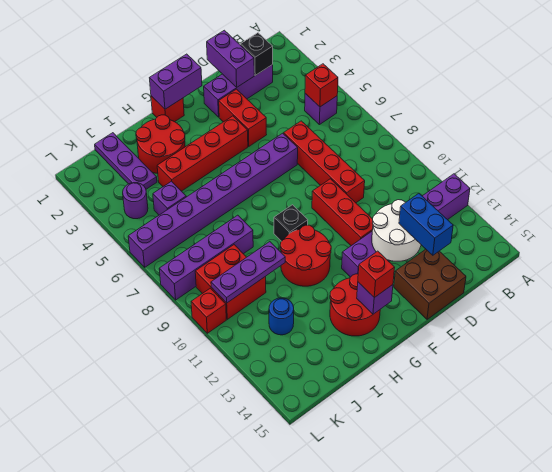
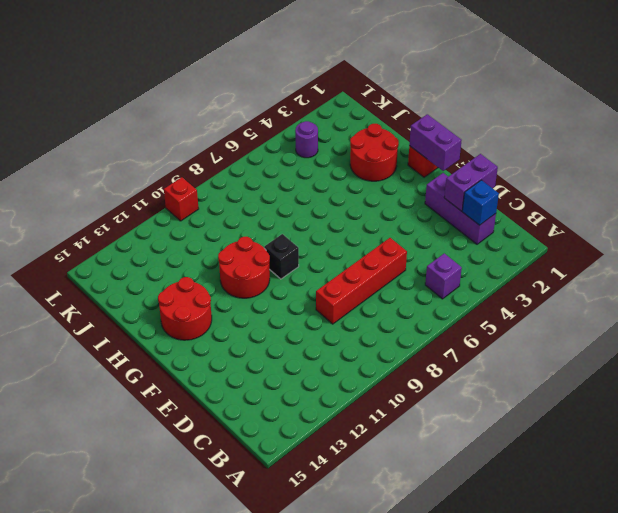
blue 1x1 brick [462,180,499,225] -> black 1x1 brick [240,33,273,75]
none -> purple 1x6 brick [342,174,470,277]
none -> brown 2x2 brick [394,249,466,319]
none -> red 1x2 brick [219,89,267,146]
none -> purple 1x8 brick [128,133,298,267]

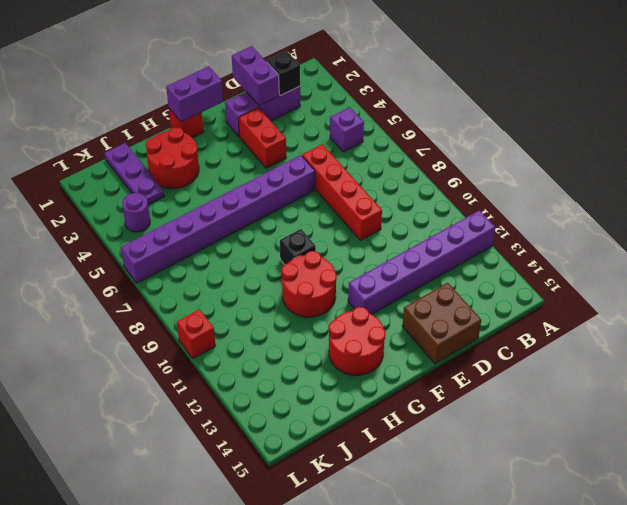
none -> red 1x3 brick [312,179,373,246]
none -> red 1x4 brick [157,116,248,191]
none -> purple 1x4 brick [159,215,253,300]
none -> purple 1x1 brick [153,181,186,215]

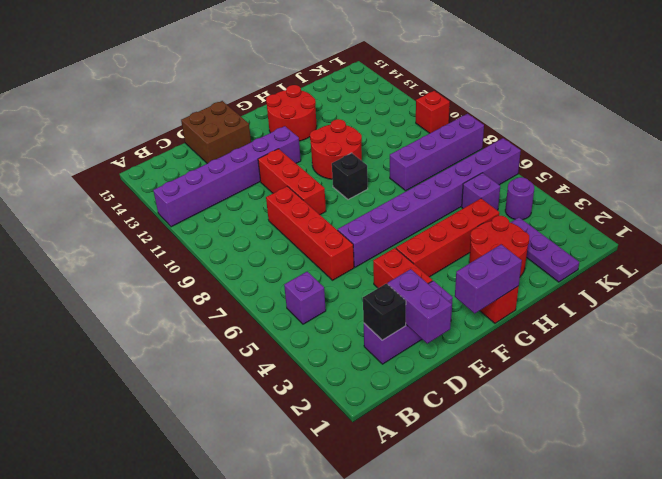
none -> red 2x2 brick [195,245,266,319]
none -> blue 1x1 round brick [269,298,294,335]
none -> red 1x1 brick [305,64,338,107]
none -> white 2x2 round brick [372,200,421,261]

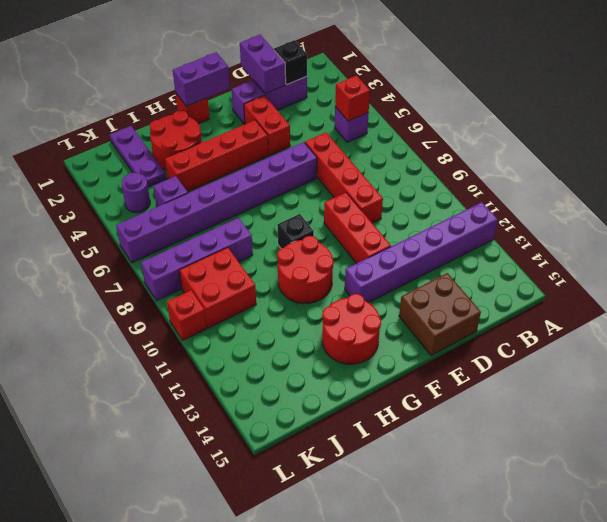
none -> blue 1x1 round brick [269,298,294,335]
none -> white 2x2 round brick [372,200,421,261]
none -> purple 1x1 brick [357,282,393,314]
none -> purple 1x3 plate [211,242,285,303]

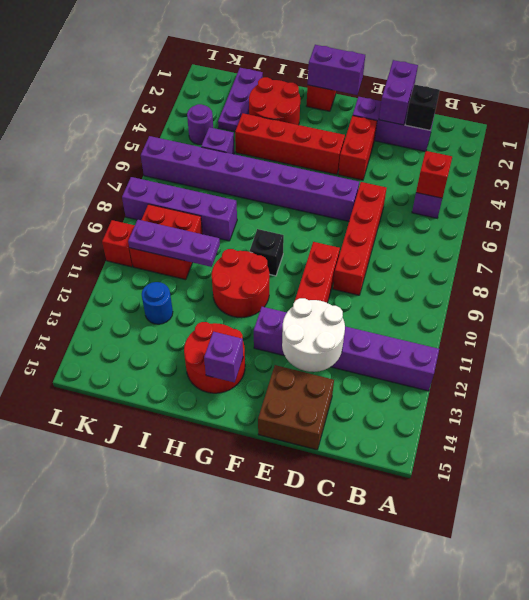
none -> blue 1x2 brick [399,194,453,255]
none -> red 1x1 brick [358,251,395,298]

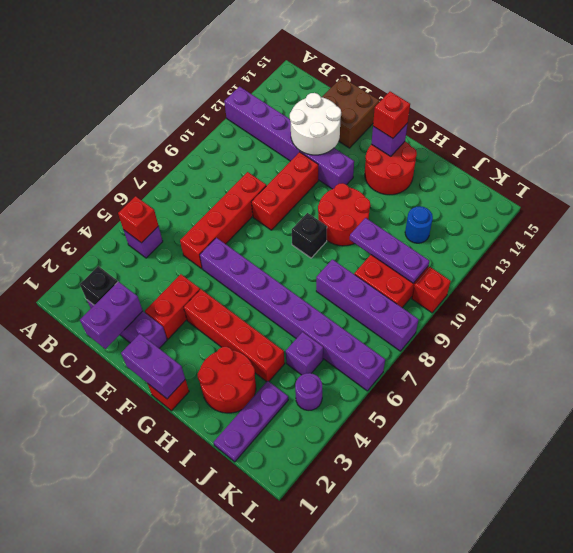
none -> blue 1x2 brick [399,194,453,255]

